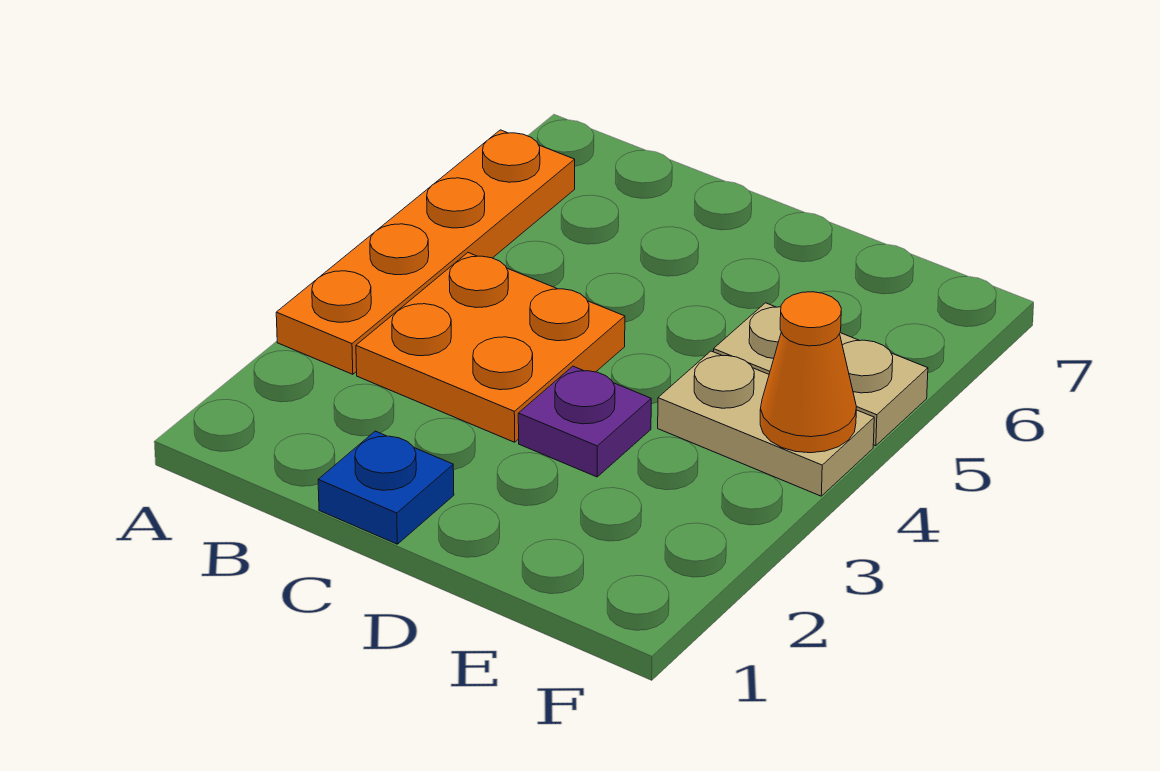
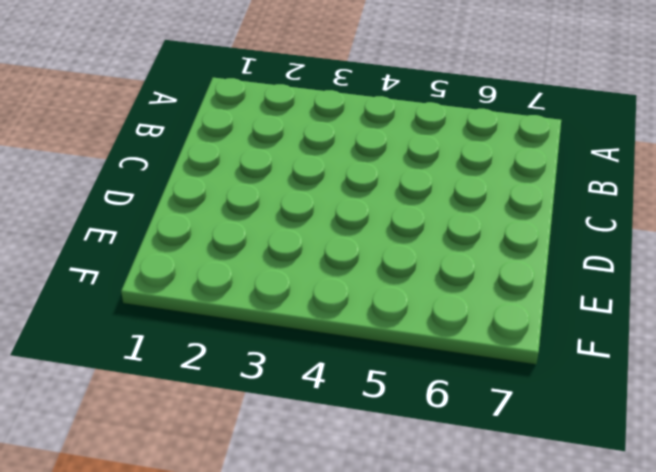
none -> orange 1x4 plate [276,130,575,374]
none -> orange 2x2 plate [356,253,625,442]

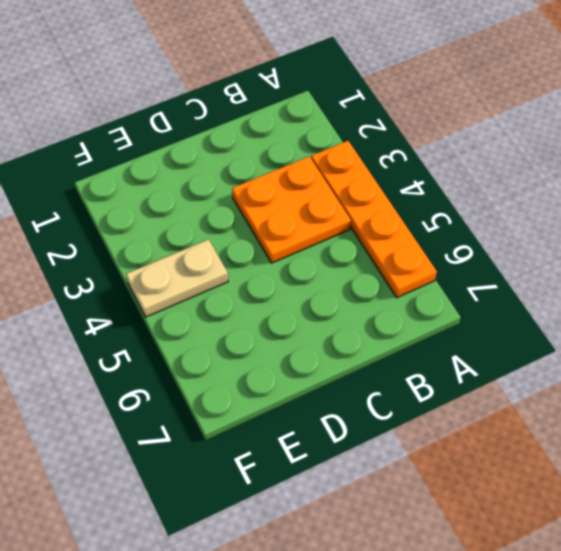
none -> blue 1x1 plate [318,431,454,544]
none -> purple 1x1 plate [518,366,651,477]

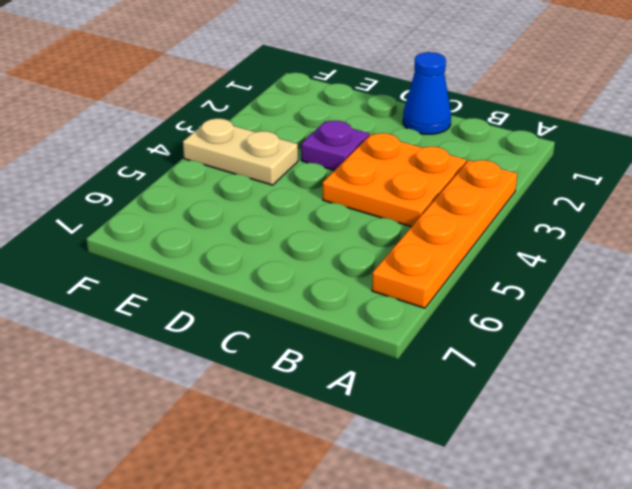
blue 1x1 cone [403,52,451,134] -> blue 1x1 plate [318,431,454,544]
none -> tan 1x2 plate [713,303,928,446]
none -> orange 1x1 cone [760,292,856,453]

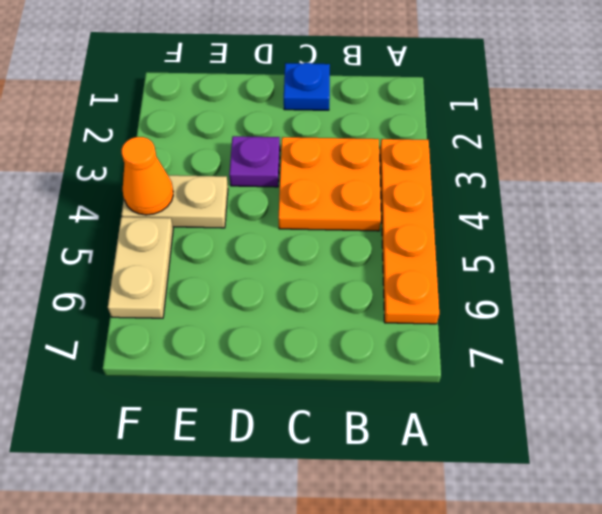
tan 1x2 plate [108,217,173,318] -> tan 1x2 plate turned to [713,303,928,446]

